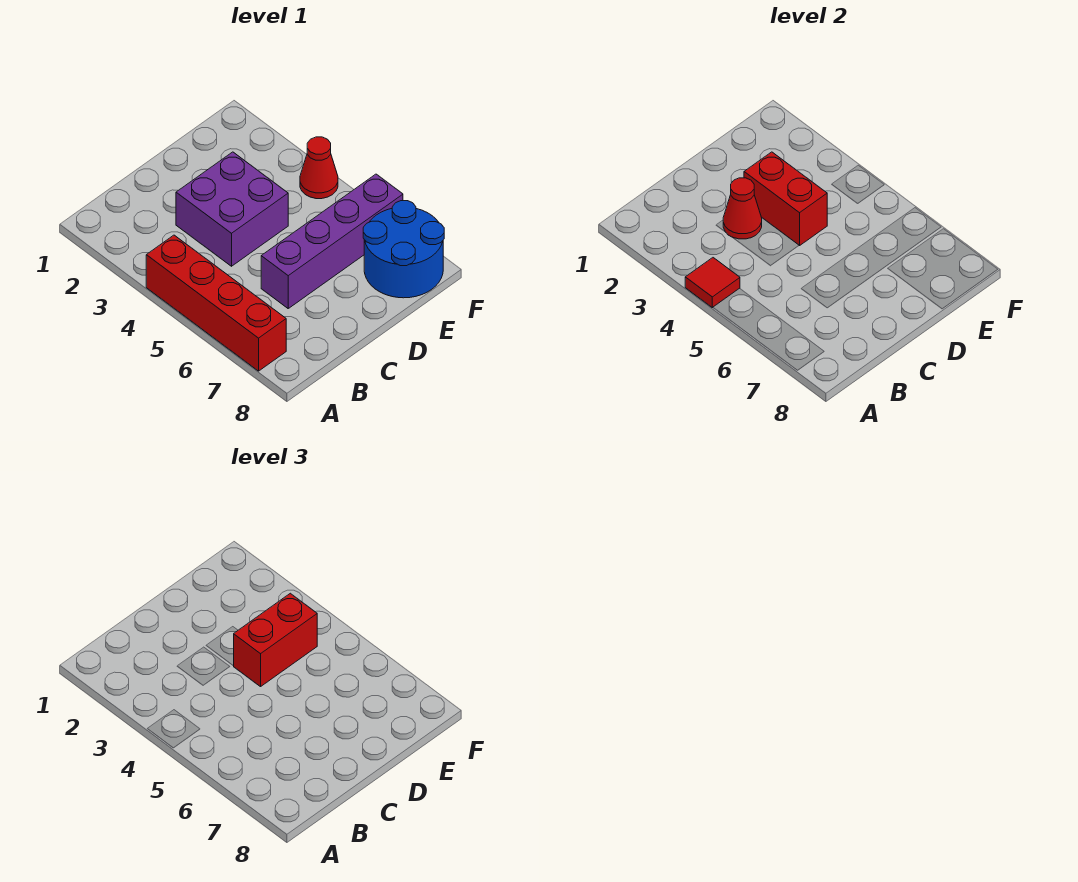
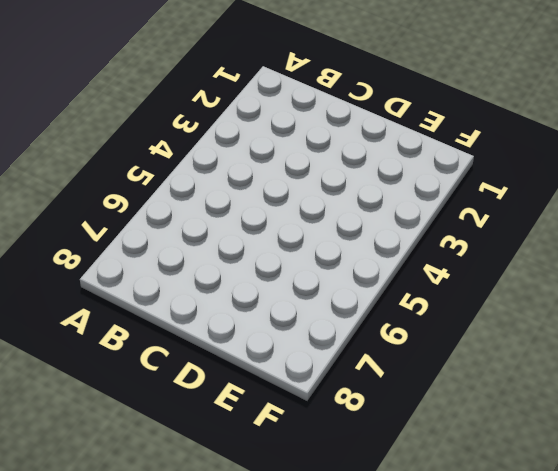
none -> red 1x4 brick [146,235,286,371]
none -> purple 2x2 brick [176,152,288,266]

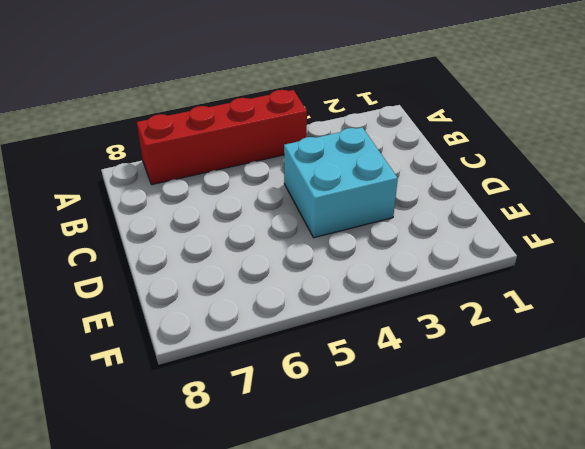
cyan 2x2 brick [284,127,398,238] -> purple 2x2 brick [176,152,288,266]
none -> purple 1x4 brick [261,174,403,308]
none -> blue 2x2 round brick [363,201,444,298]

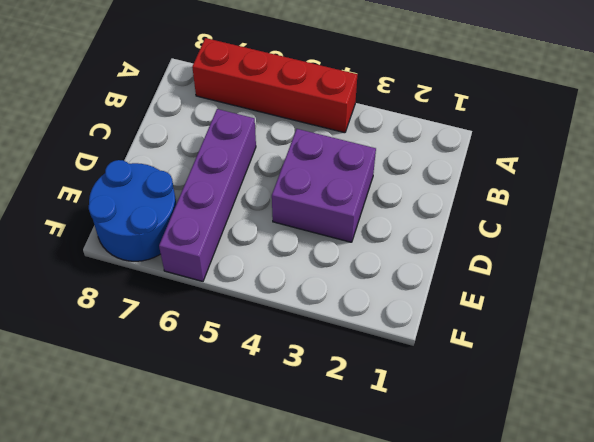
none -> red 1x1 cone [300,137,338,199]
none -> red 1x1 tile [685,258,740,308]

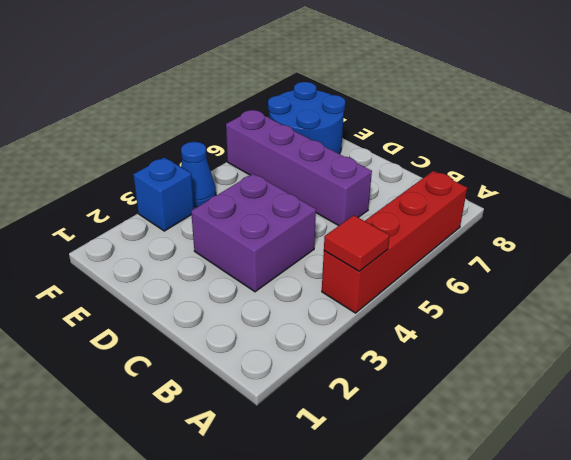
blue 1x1 brick [133,157,194,231] -> none
blue 1x1 cone [181,142,216,207] -> red 1x1 cone [300,137,338,199]
none -> red 1x1 cone [723,178,762,239]
none -> red 1x2 brick [744,152,827,246]

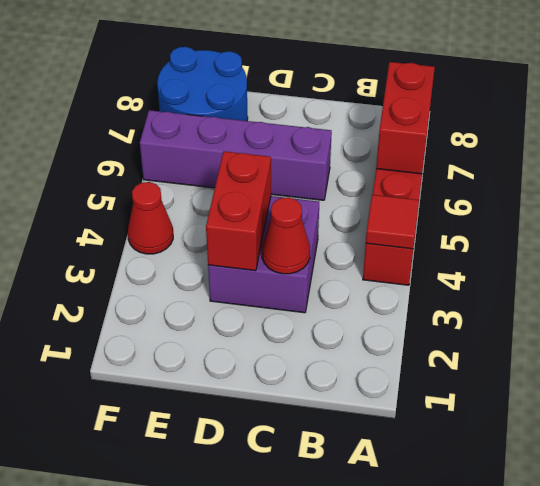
red 1x2 brick [376,62,435,174] -> red 1x2 brick turned to [234,593,317,687]

